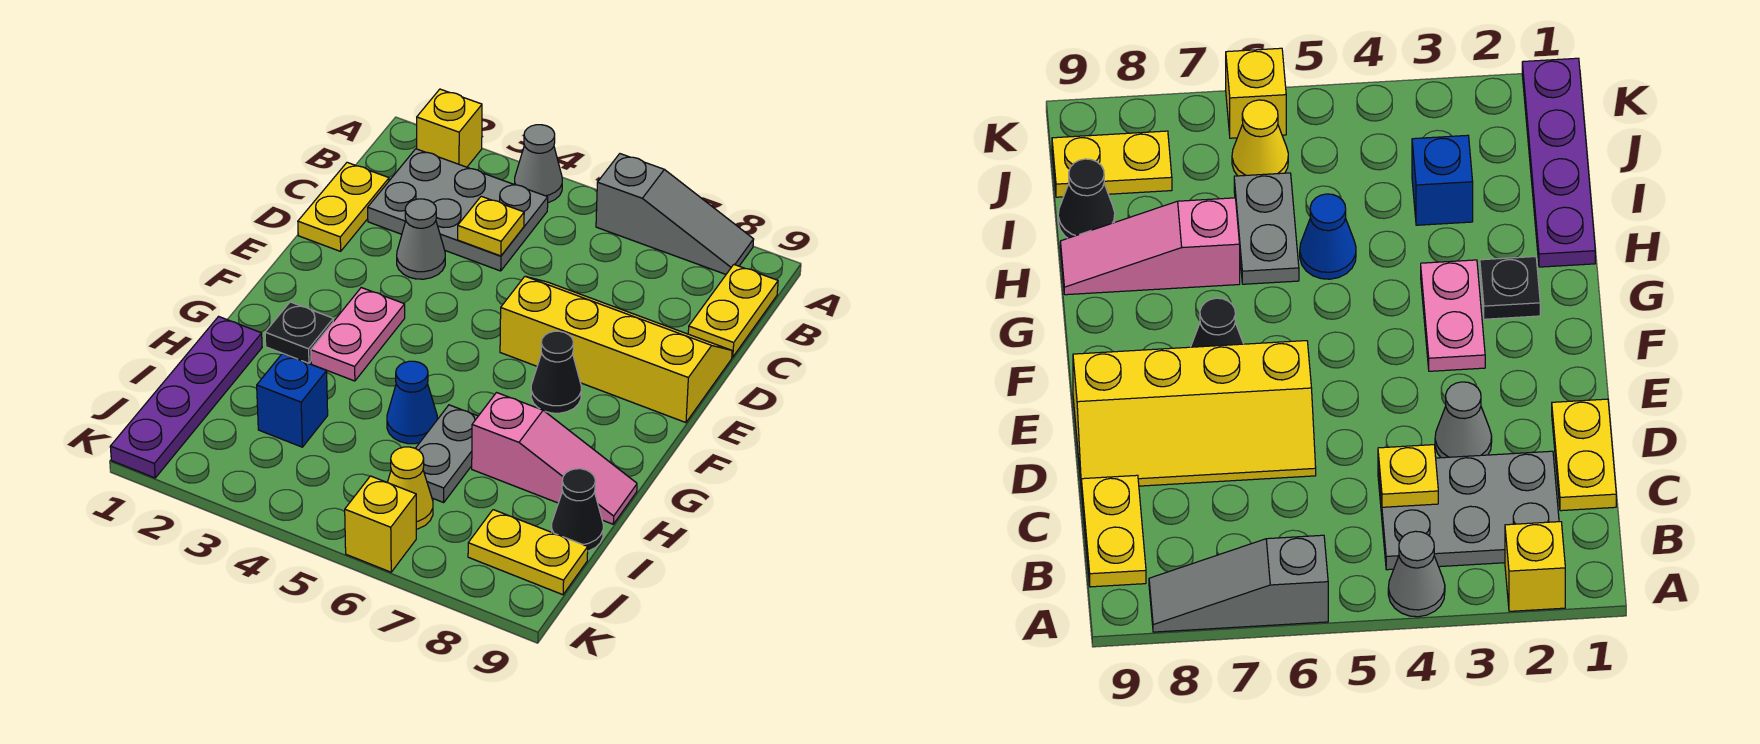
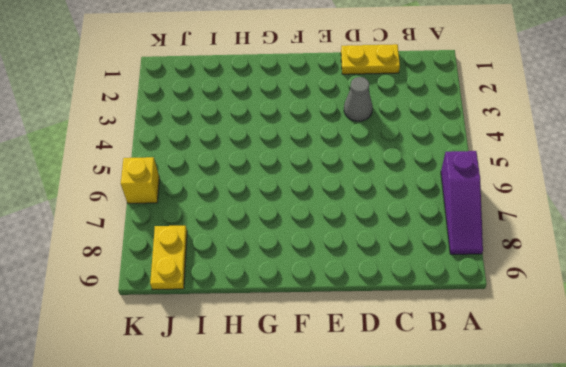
purple 1x3 slope [441,151,483,254] -> grey 1x3 slope [596,154,754,274]
none -> yellow 1x1 brick [417,89,482,167]
none -> grey 1x1 cone [515,125,562,203]
none -> grey 2x3 plate [368,149,548,271]

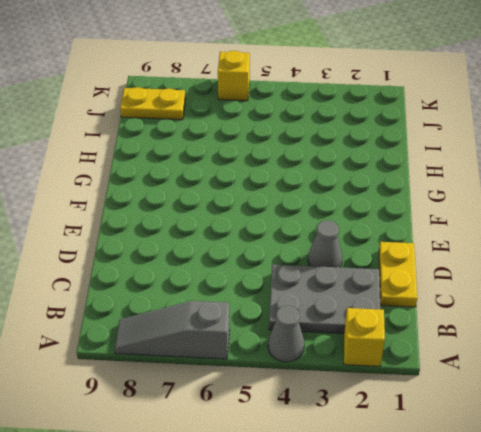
none -> yellow 1x2 plate [688,265,778,357]
none -> yellow 2x4 slope [500,276,732,423]
none -> pink 1x2 plate [311,288,405,381]

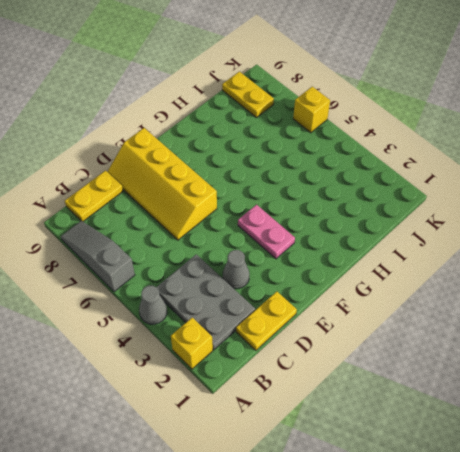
pink 1x2 plate [238,205,295,259] -> pink 1x2 plate turned to [311,288,405,381]
none -> black 1x1 cone [531,331,581,413]
none -> black 1x1 plate [265,302,333,363]
none -> purple 1x4 plate [110,316,262,478]

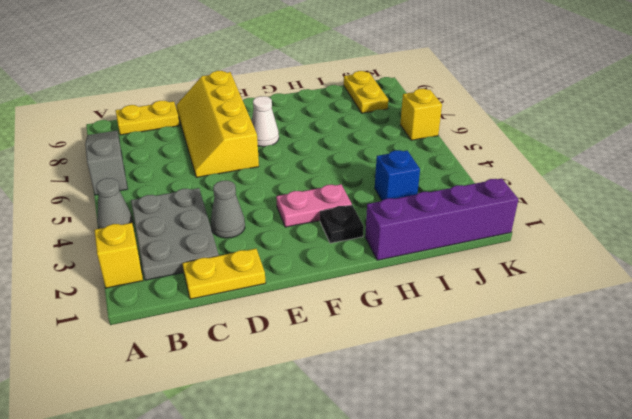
white 1x1 cone [252,96,279,147] -> black 1x1 cone [531,331,581,413]
purple 1x4 brick [365,178,518,260] -> purple 1x4 plate [110,316,262,478]
none -> blue 1x1 cone [387,361,437,444]
none -> grey 1x2 plate [416,405,478,502]
none -> pink 1x3 slope [472,393,637,524]

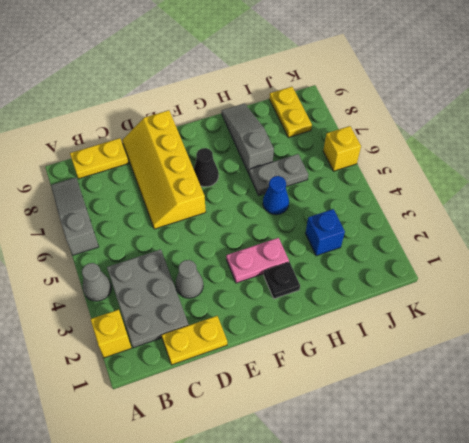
grey 1x3 slope [222,103,274,173] -> pink 1x3 slope [472,393,637,524]
none -> purple 1x4 plate [110,316,262,478]
none -> black 1x1 cone [552,469,603,551]
none -> yellow 1x1 cone [387,447,433,529]

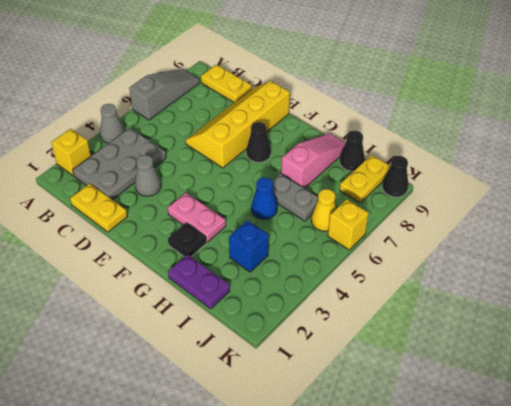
purple 1x2 plate [168,254,230,309] -> purple 1x4 plate [110,316,262,478]
black 1x1 cone [382,156,409,197] -> none
none -> yellow 1x1 plate [458,196,524,256]

